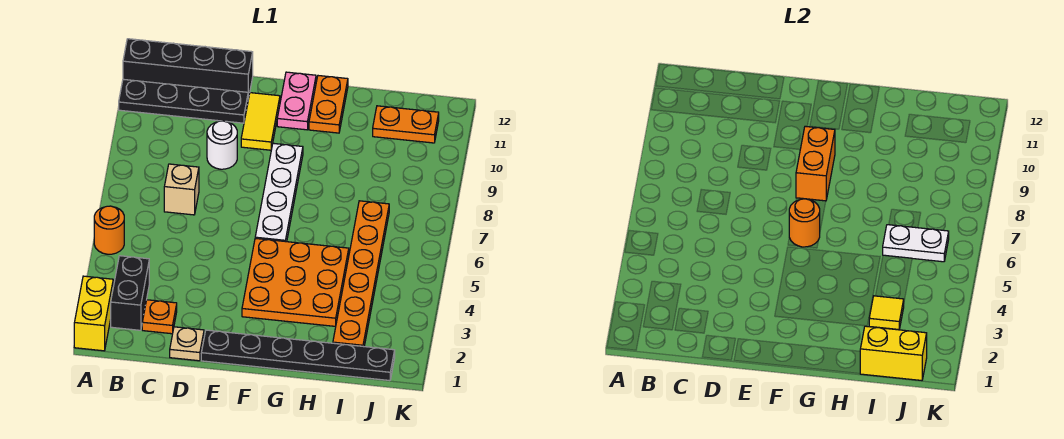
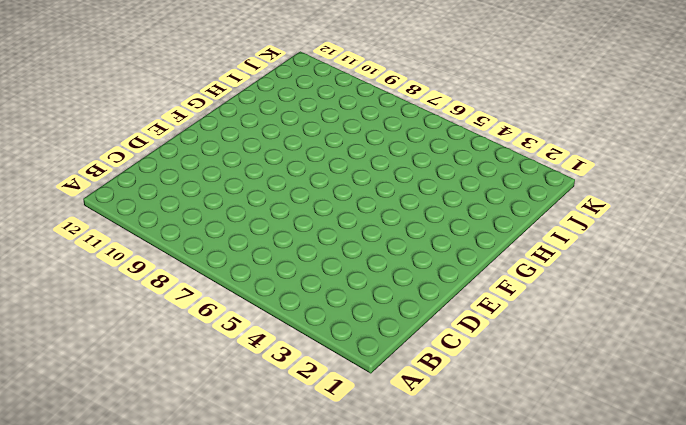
none -> yellow 1x2 brick [74,276,113,351]
none -> orange 1x1 round brick [94,206,124,254]
none -> black 1x4 plate [119,79,248,123]

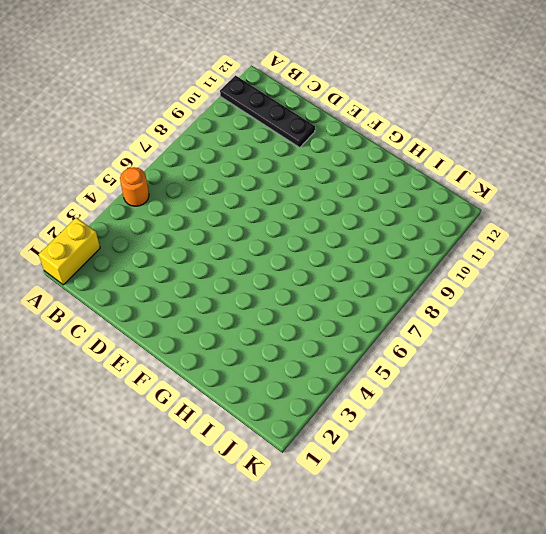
none -> black 1x4 brick [123,39,253,99]
none -> black 1x2 brick [111,256,149,330]
none -> orange 1x1 plate [142,300,177,334]

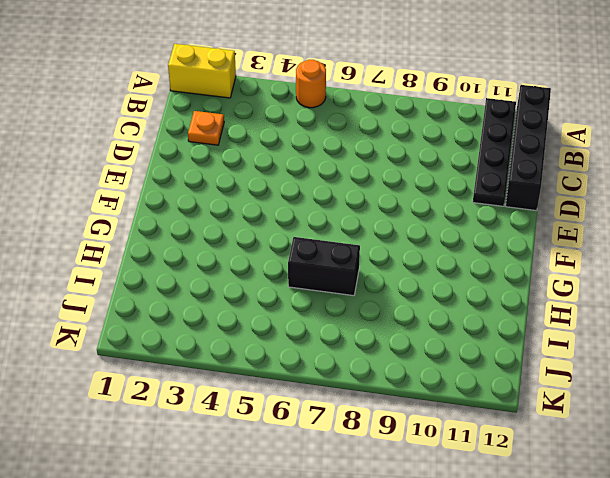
black 1x2 brick [288,237,360,296] -> black 1x2 brick moved to [111,256,149,330]
none -> tan 1x1 brick [164,164,199,215]
none -> tan 1x1 plate [170,327,204,361]
none -> white 1x1 round brick [207,121,237,169]

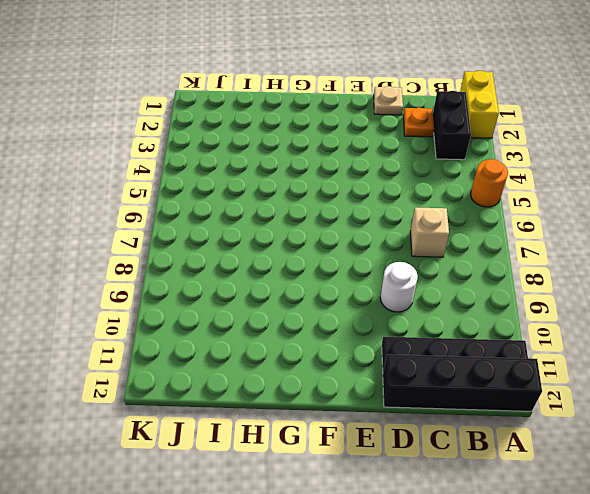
none -> black 1x6 plate [201,330,395,381]
none -> yellow 1x2 tile [241,93,280,150]
none -> orange 3x3 plate [242,238,349,326]

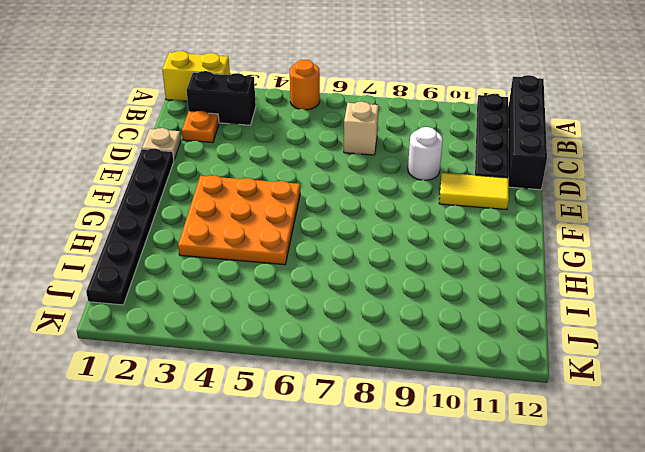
none -> white 1x4 plate [255,143,303,242]
none -> pink 1x2 plate [277,72,316,130]
none -> orange 1x2 plate [309,76,348,133]

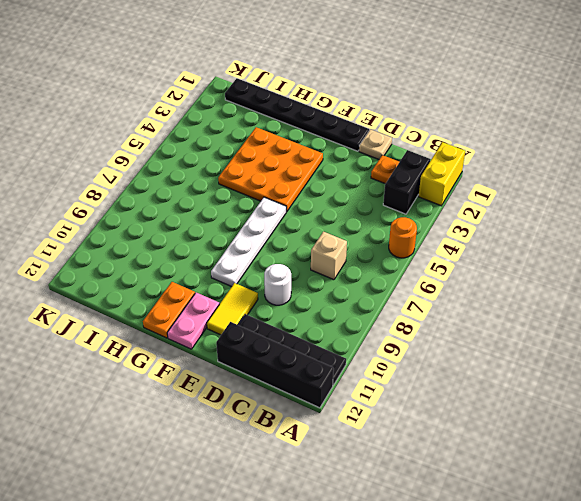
none -> orange 1x6 plate [333,201,389,347]
none -> orange 1x2 plate [373,106,439,143]
none -> orange 1x1 round brick [789,199,820,247]

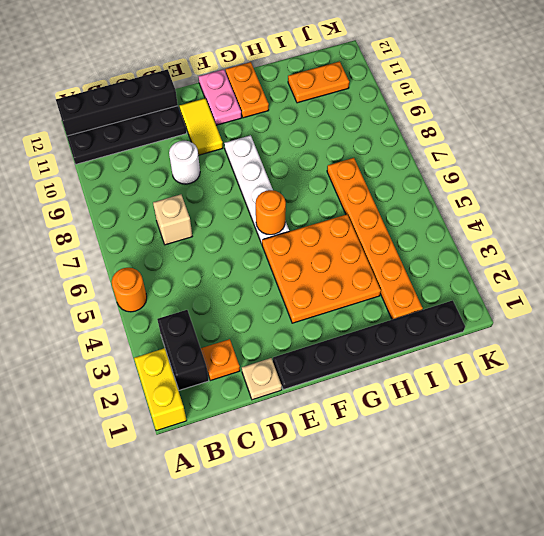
none -> orange 1x2 brick [796,126,835,201]
none -> yellow 1x2 brick [860,326,927,381]
none -> yellow 1x1 tile [869,296,904,330]

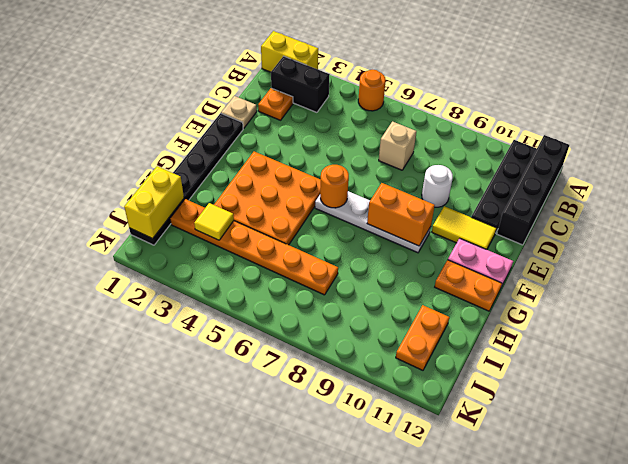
none -> white 1x2 plate [883,225,949,262]

